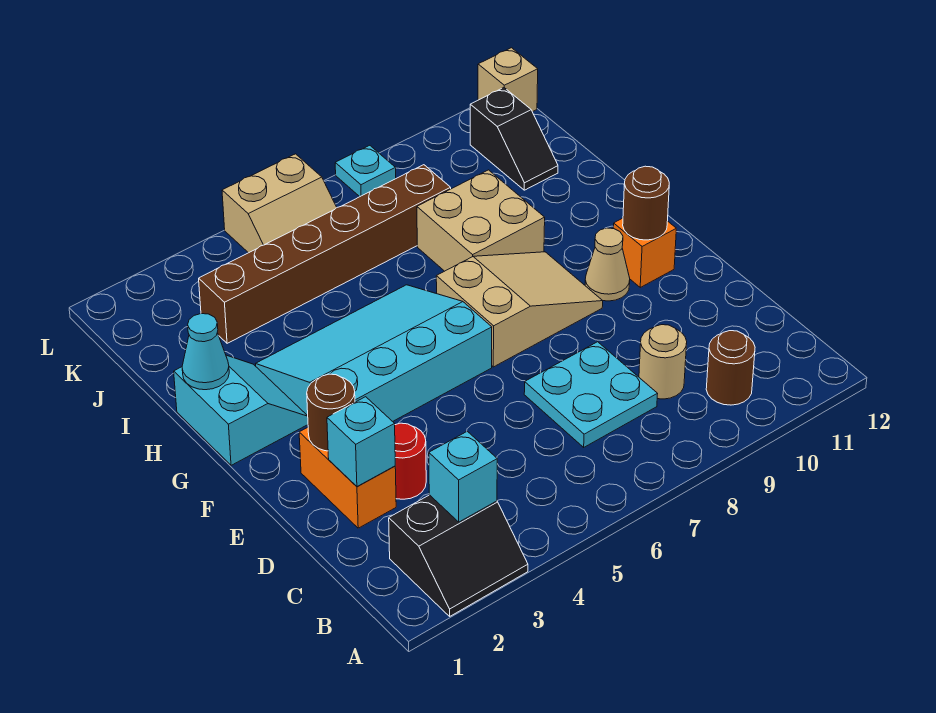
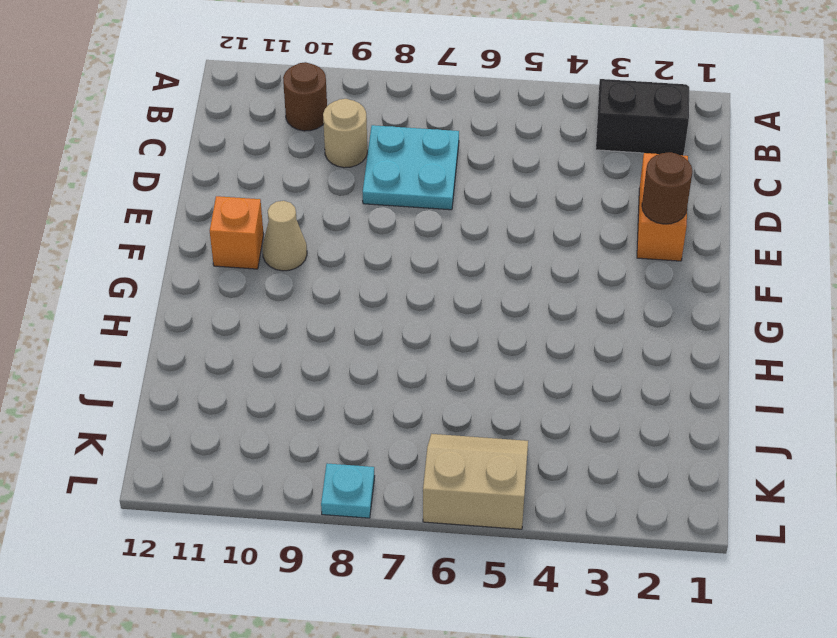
none -> red 1x1 round brick [395,423,426,499]
none -> cyan 3x4 slope [256,285,492,421]
none -> tan 2x3 slope [436,252,603,367]

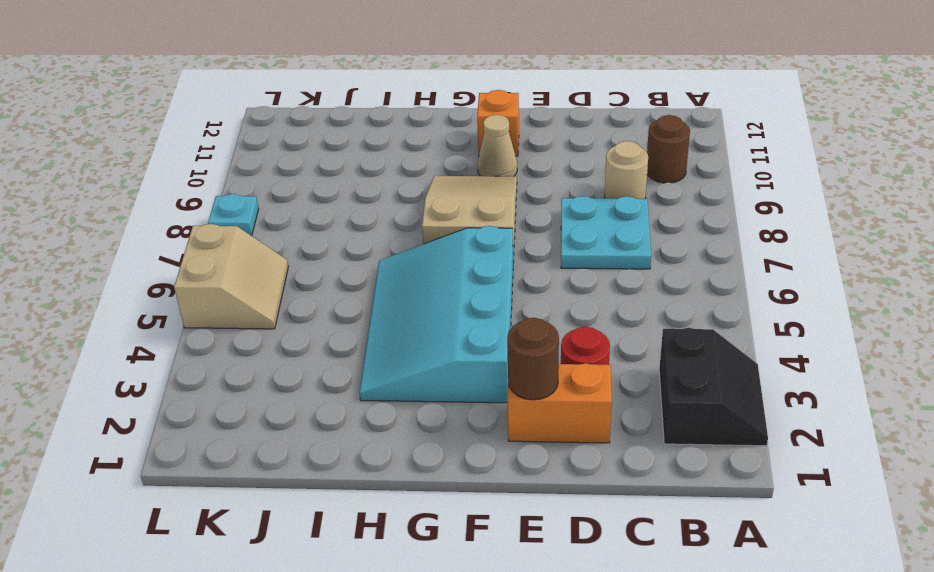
none -> cyan 2x2 slope [174,355,308,465]
none -> tan 2x2 brick [417,170,545,271]
none -> brown 1x6 brick [199,165,451,343]

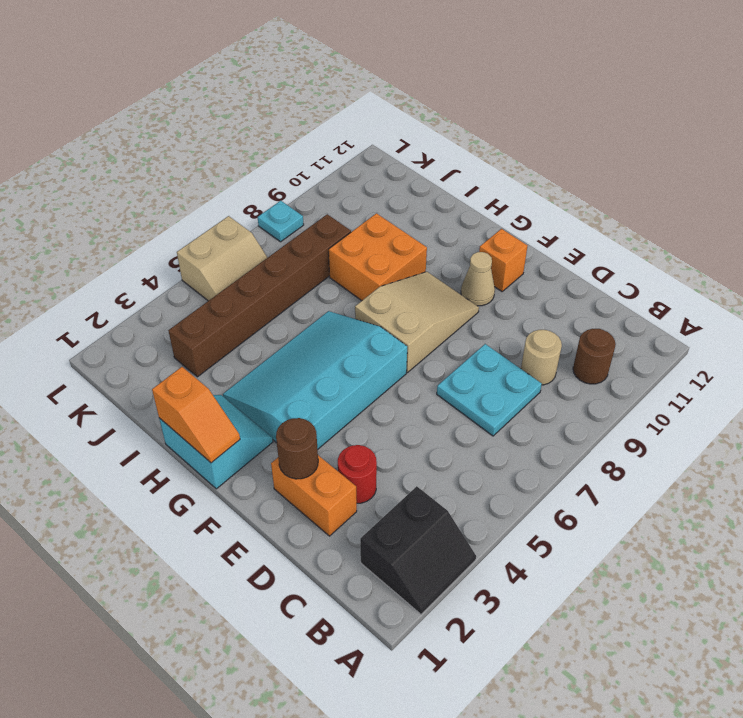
orange 1x2 slope [152,367,240,463] -> cyan 1x1 cone [182,314,229,390]
orange 2x2 brick [329,213,427,301] -> tan 2x2 brick [417,170,545,271]
none -> black 1x2 slope [470,88,558,190]
none -> tan 1x1 brick [478,48,538,112]
none -> cyan 1x1 brick [429,431,497,522]

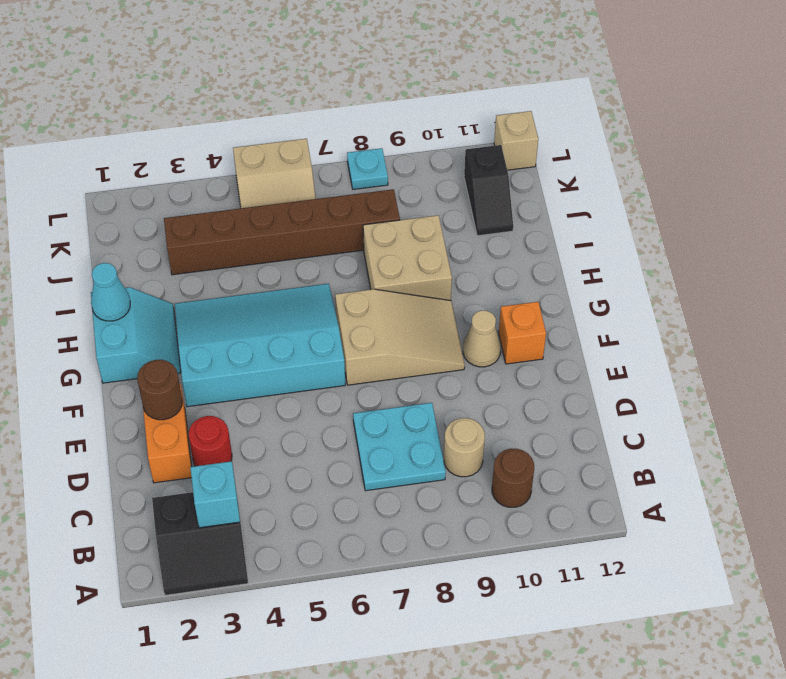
none -> cyan 1x1 brick [327,397,395,486]
none -> brown 1x1 round brick [623,166,669,240]

